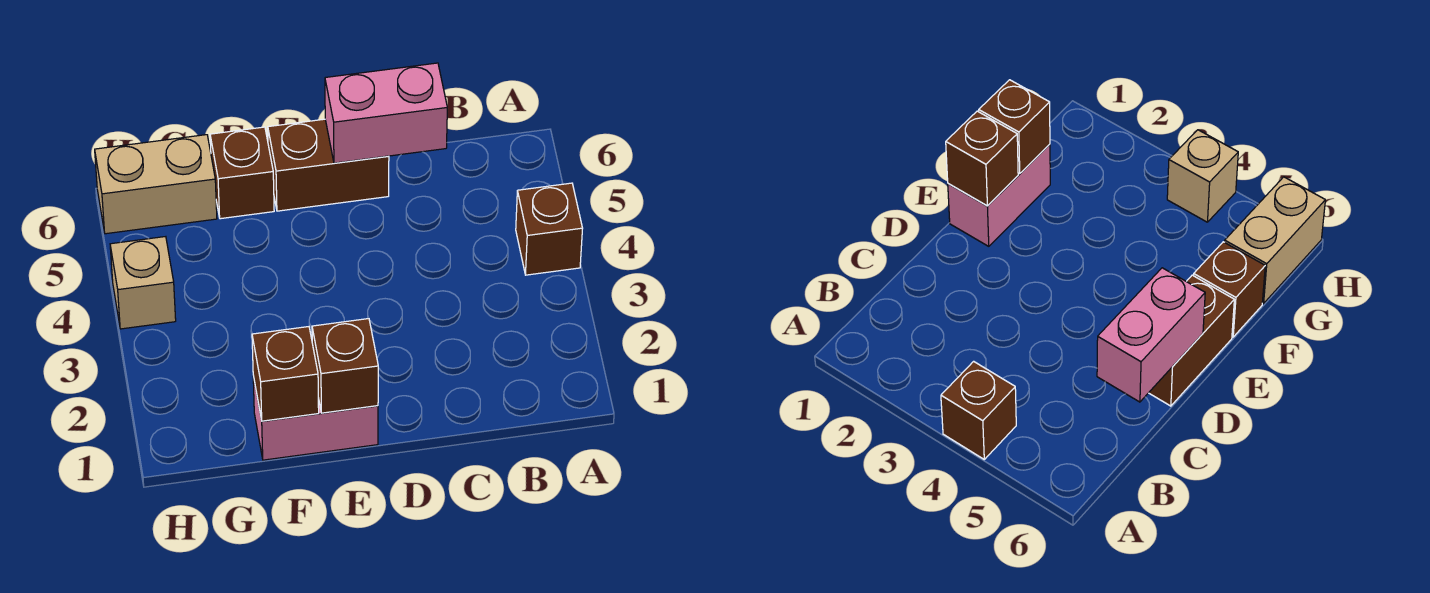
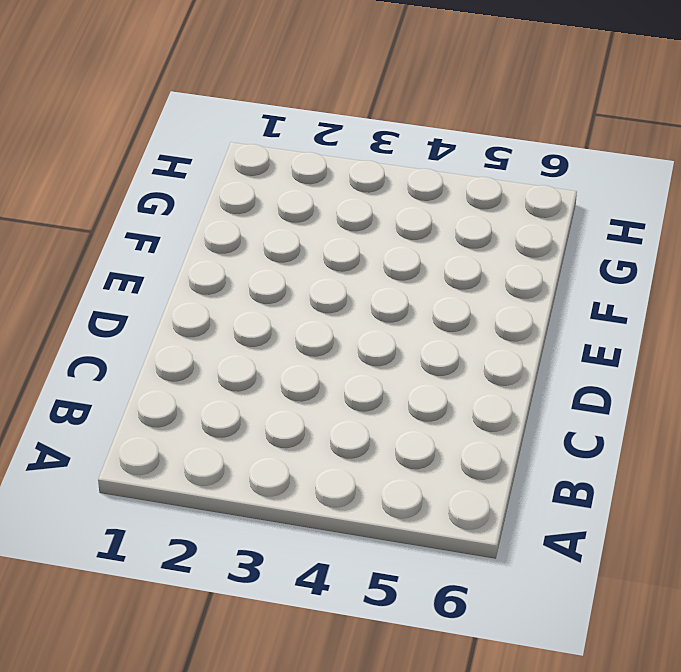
none -> brown 1x1 brick [516,183,583,275]
none -> brown 1x2 brick [268,119,389,211]

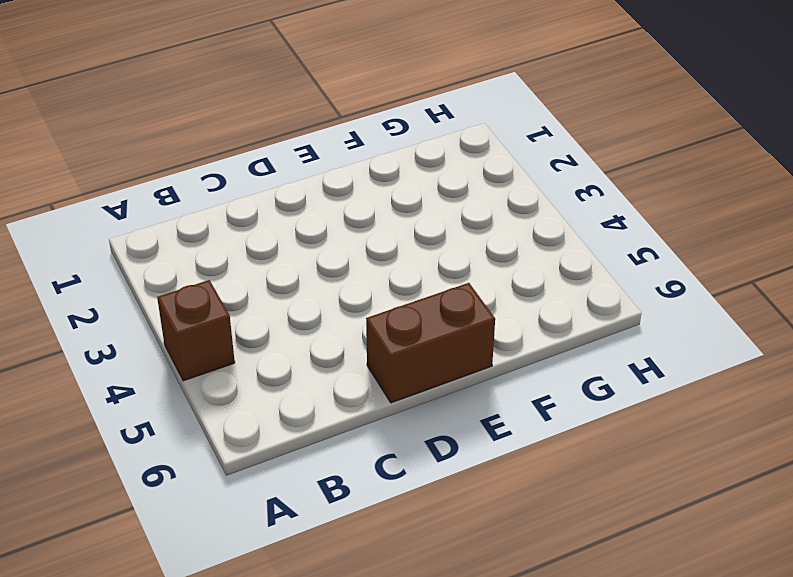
none -> pink 1x2 brick [253,376,378,460]
none -> brown 1x1 brick [210,127,274,219]

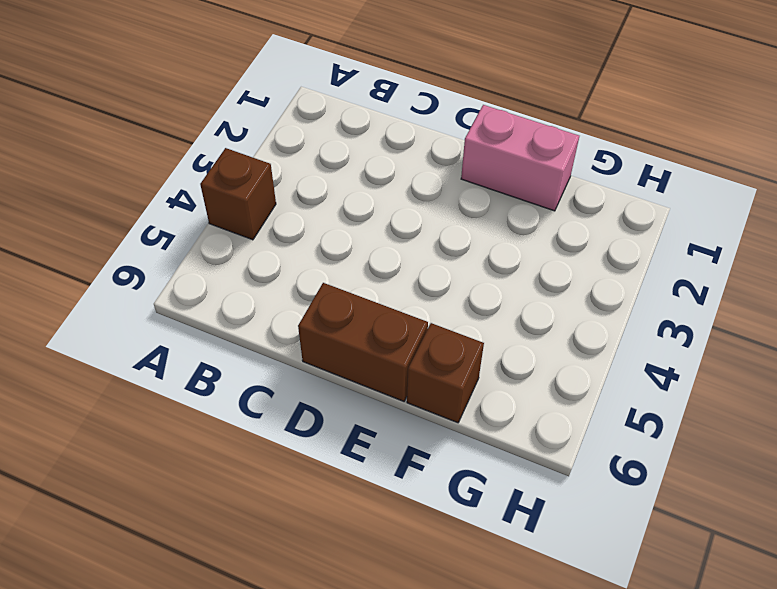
none -> tan 1x2 brick [95,135,217,234]
none -> tan 1x1 brick [110,237,176,329]

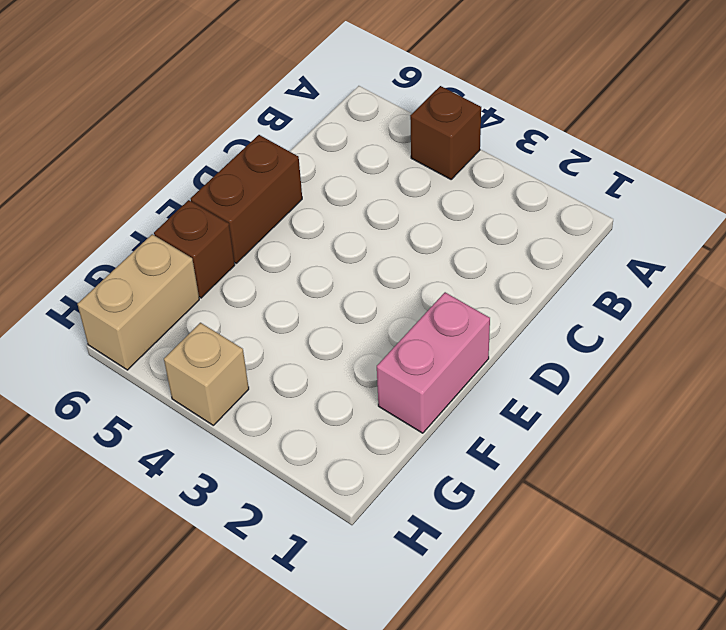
none -> pink 1x2 brick [325,63,447,163]
none -> brown 1x1 brick [312,319,378,413]

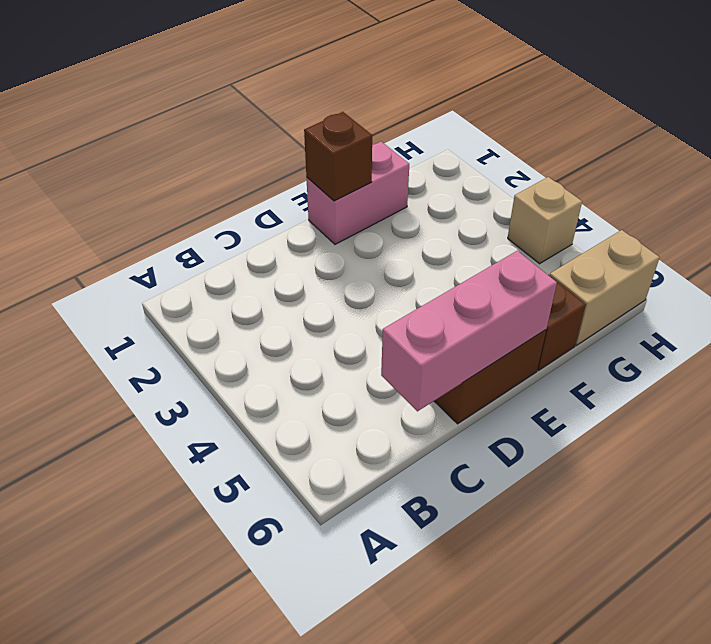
pink 1x3 brick [381,251,557,411] -> pink 1x2 brick [325,63,447,163]
none -> brown 1x1 brick [516,183,583,275]
none -> brown 1x1 brick [252,327,319,421]

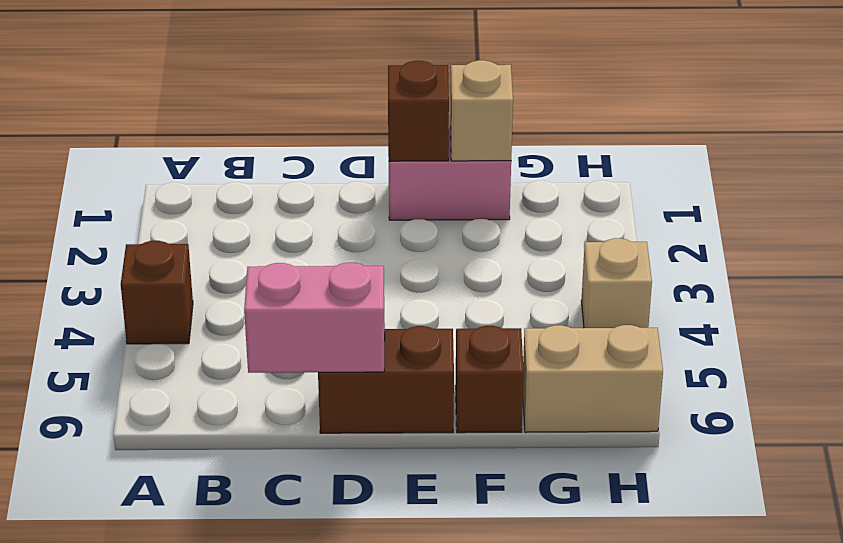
tan 1x1 brick [450,60,513,161] -> brown 1x1 brick [252,327,319,421]

